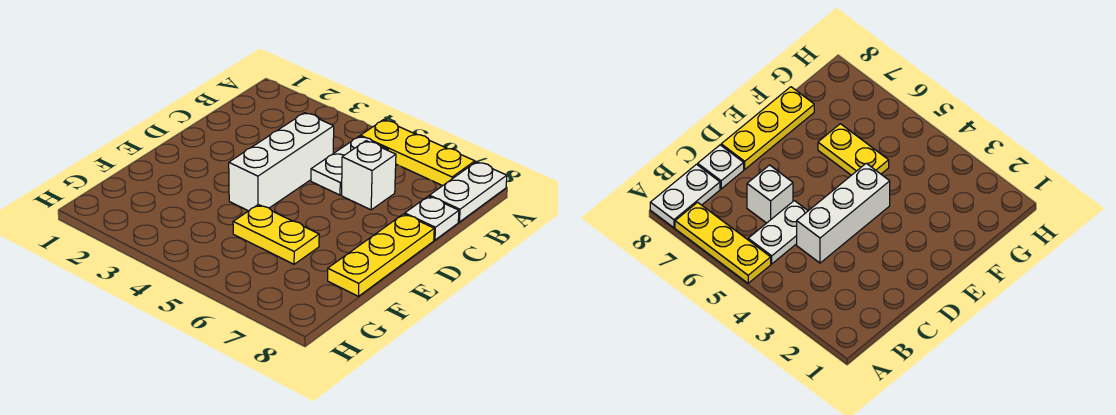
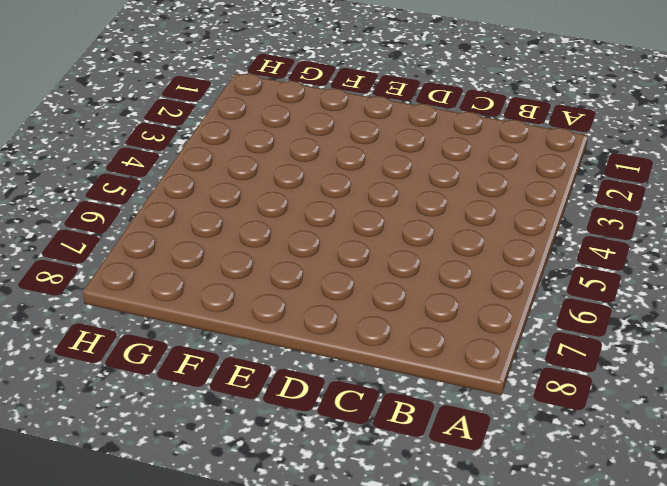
none -> yellow 1x3 plate [360,120,475,186]
none -> white 1x2 plate [429,162,507,222]

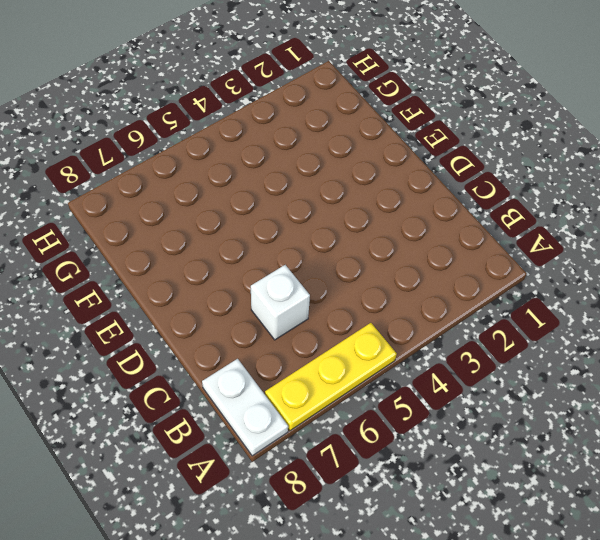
none -> white 1x2 plate [311,136,388,195]
none -> white 1x3 brick [229,113,334,211]

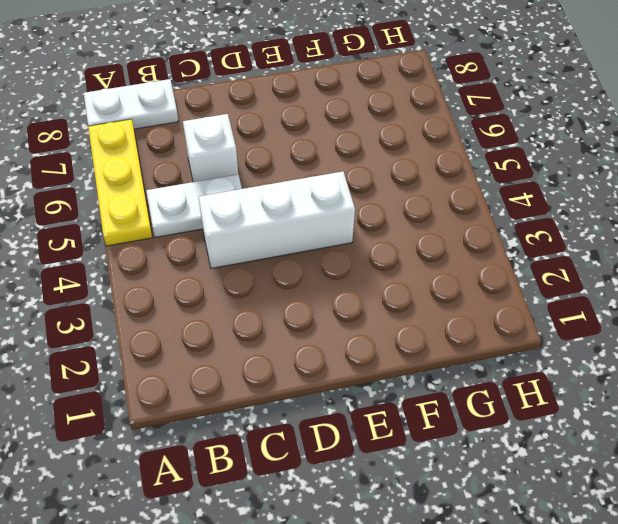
none -> white 1x1 plate [405,196,459,240]
none -> yellow 1x3 plate [328,214,434,296]

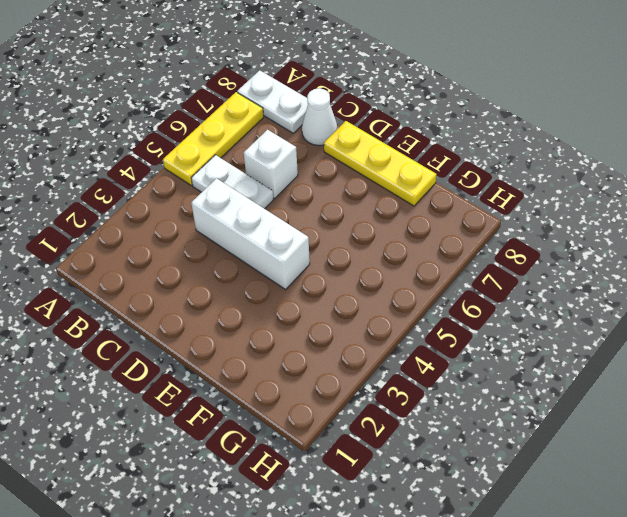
white 1x1 cone [302,88,337,146] -> white 1x1 plate [405,196,459,240]
none -> yellow 1x2 plate [233,205,319,264]

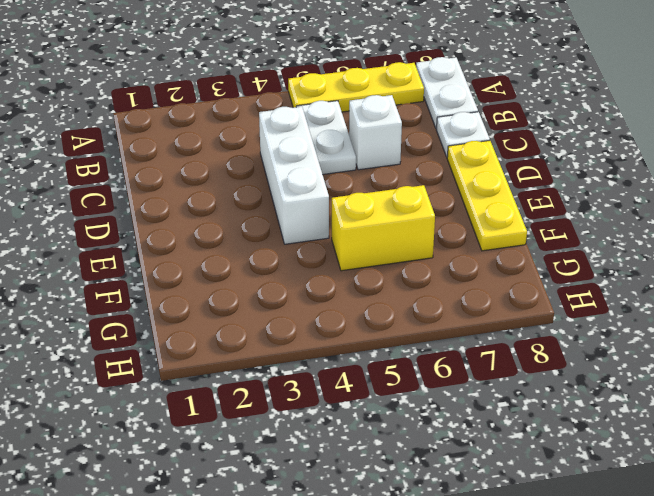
yellow 1x2 brick [332,185,435,271] -> yellow 1x2 plate [233,205,319,264]

